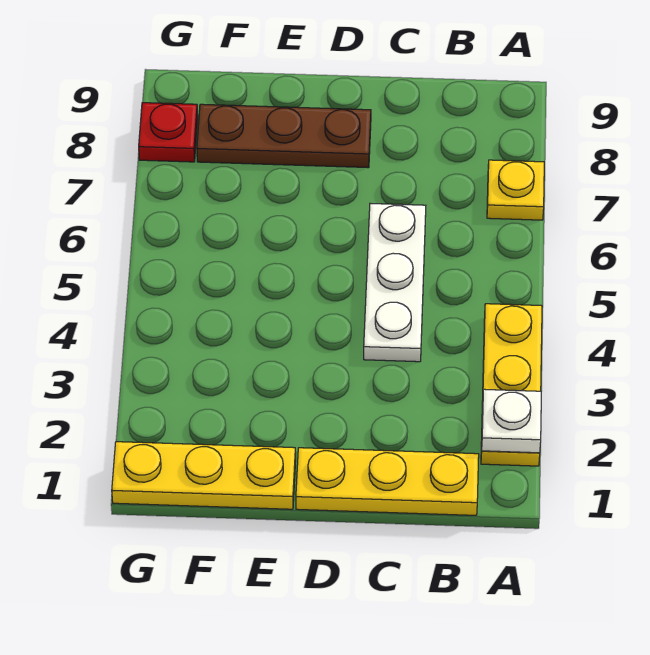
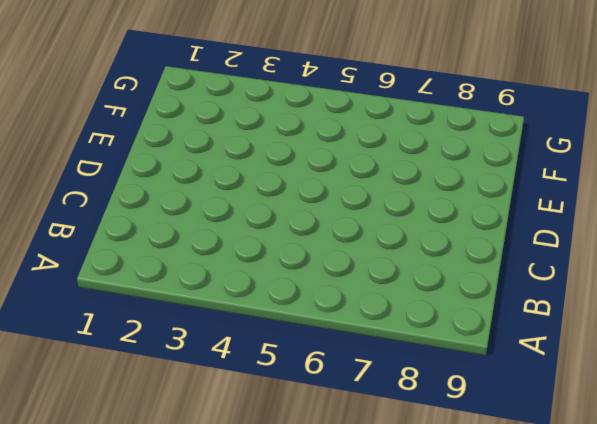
none -> yellow 1x3 plate [481,304,542,466]
none -> yellow 1x1 plate [487,160,544,220]

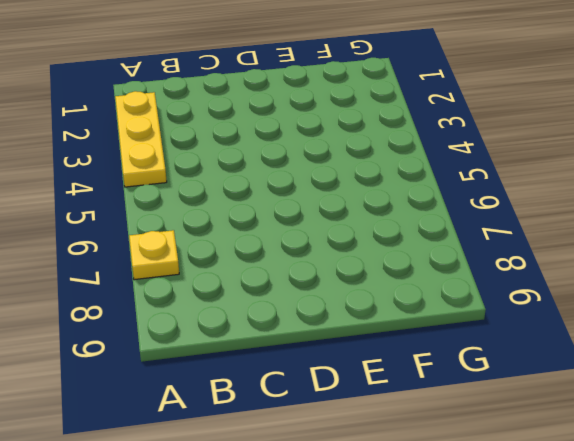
none -> yellow 1x3 plate [296,448,479,515]
none -> white 1x3 plate [364,203,426,362]

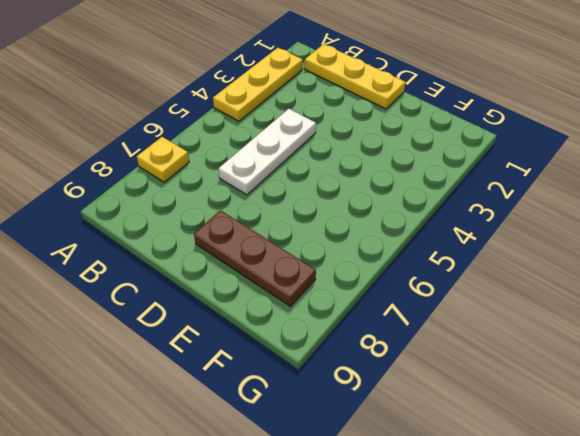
none -> yellow 1x3 plate [112,442,296,509]
none -> red 1x1 plate [139,103,198,162]

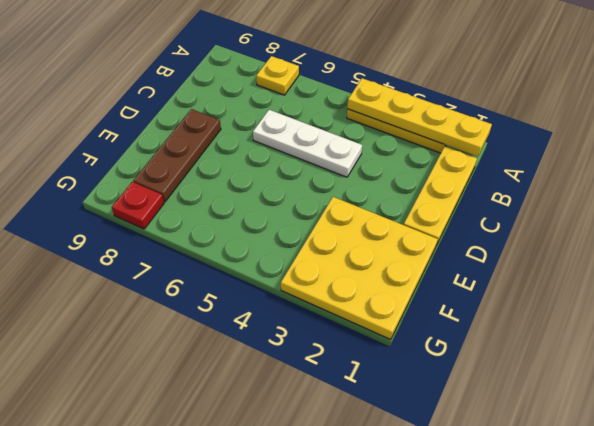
yellow 1x4 plate [347,78,492,156] -> white 1x1 plate [482,389,541,453]
yellow 3x3 plate [281,197,438,339] -> yellow 1x3 plate [112,442,296,509]

